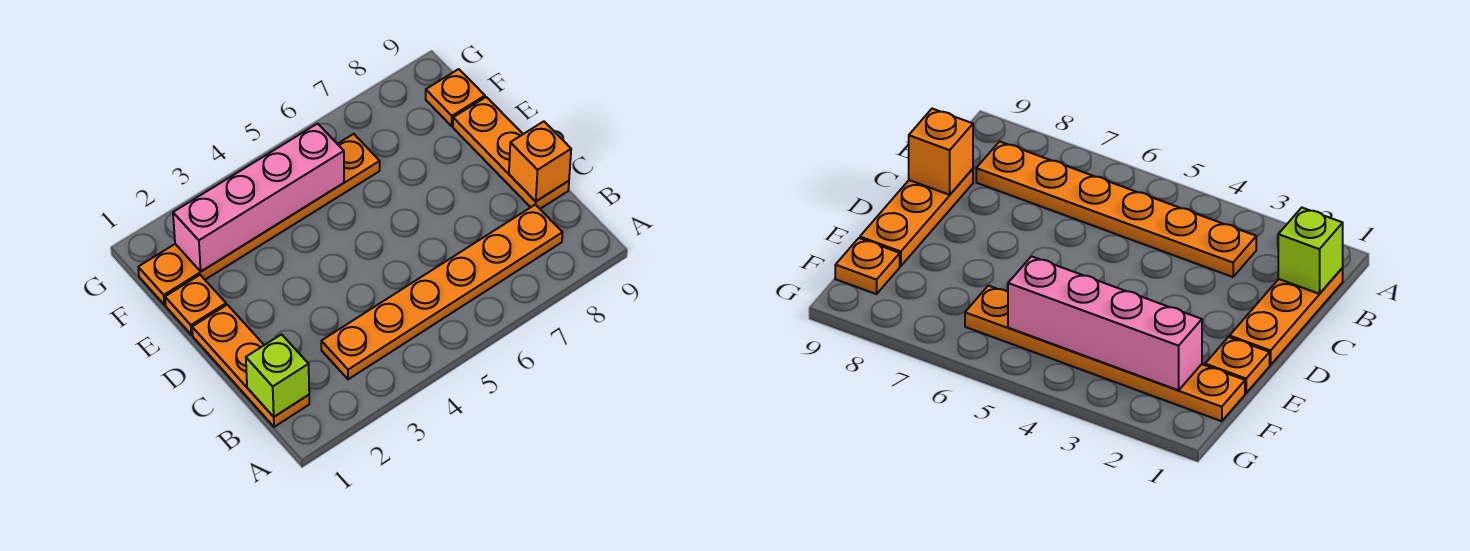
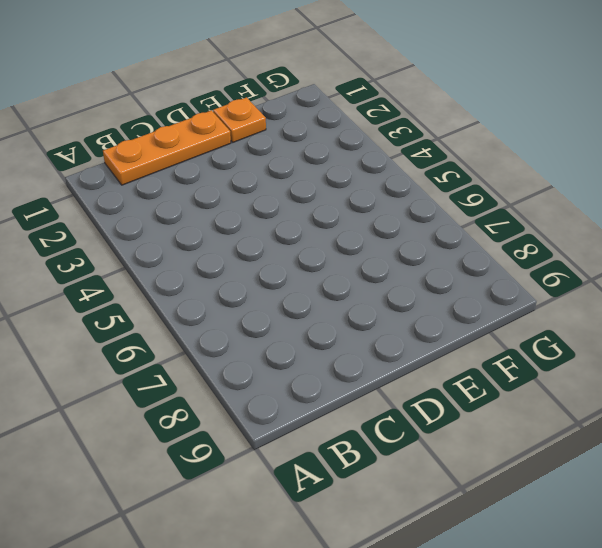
none -> orange 1x6 plate [321,204,563,379]
none -> orange 1x3 plate [453,97,569,209]

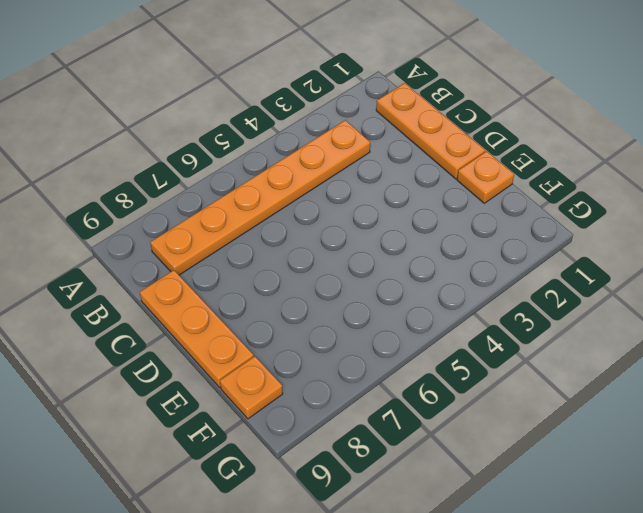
none -> orange 1x6 plate [138,134,380,305]
none -> lime 1x1 brick [246,334,309,417]

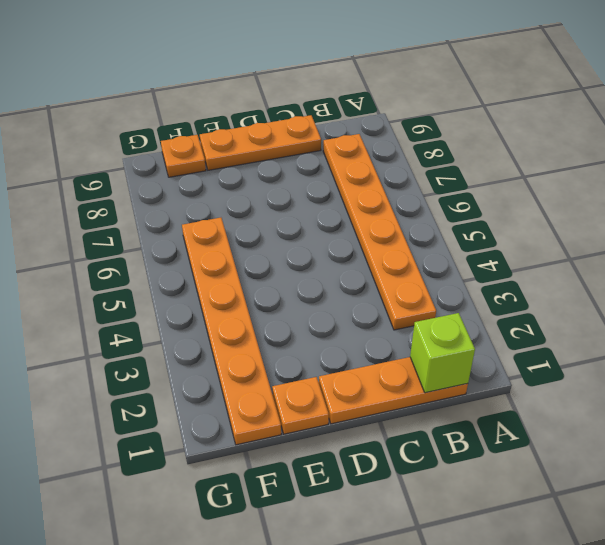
none -> orange 1x1 brick [509,121,571,201]
none -> pink 1x4 brick [173,124,344,271]

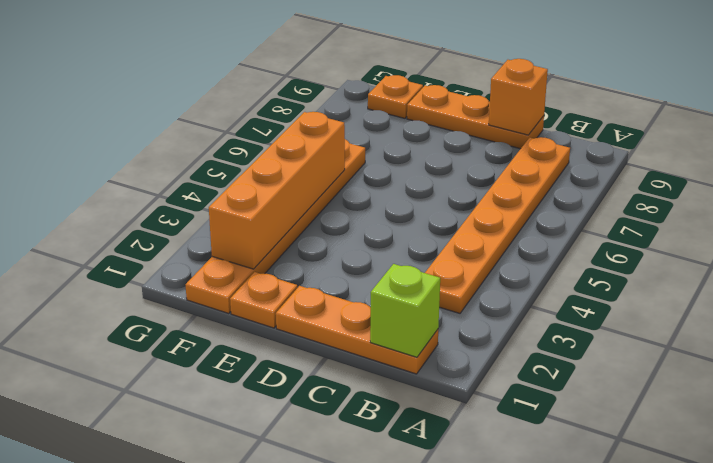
orange 1x4 brick [209,112,345,269] -> pink 1x4 brick [173,124,344,271]

